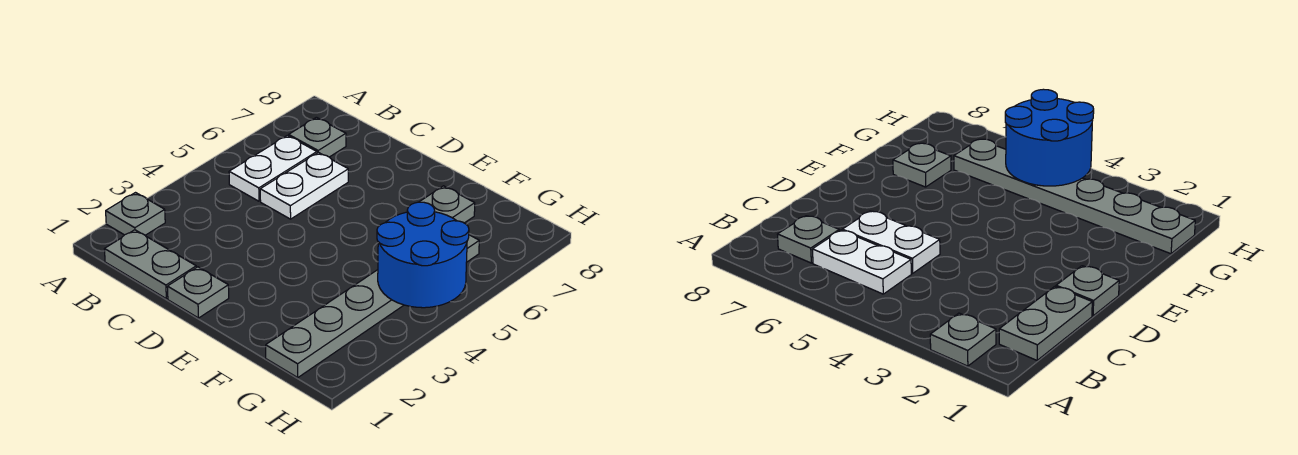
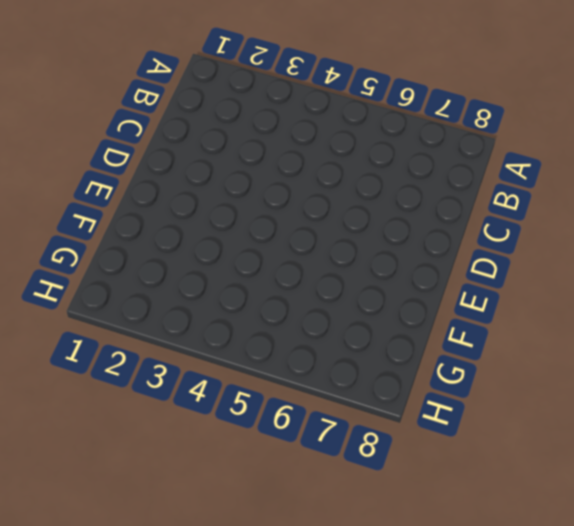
none -> grey 1x1 plate [106,193,165,235]
none -> grey 1x2 plate [105,230,196,299]

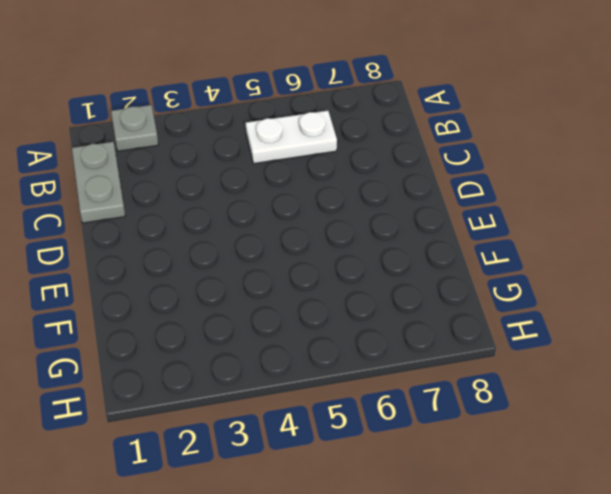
none -> grey 1x1 plate [289,117,346,157]
none -> white 1x2 plate [260,152,348,219]

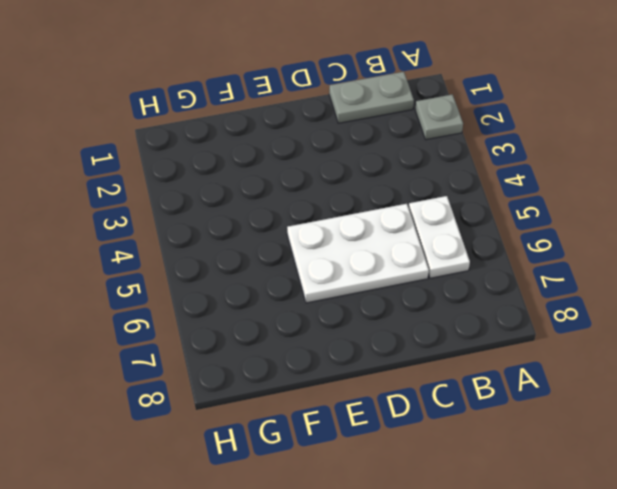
white 2x3 plate [287,204,429,303] -> white 1x2 plate [260,152,348,219]
none -> grey 1x1 plate [289,117,346,157]
none -> grey 1x1 plate [167,267,229,318]

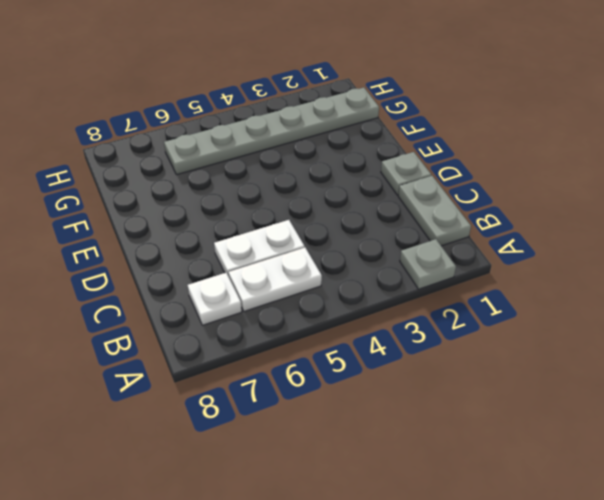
white 1x1 plate [188,273,242,325] -> grey 1x1 plate [289,117,346,157]
none -> grey 1x1 plate [420,186,475,223]
none -> blue 2x2 round brick [377,202,469,308]

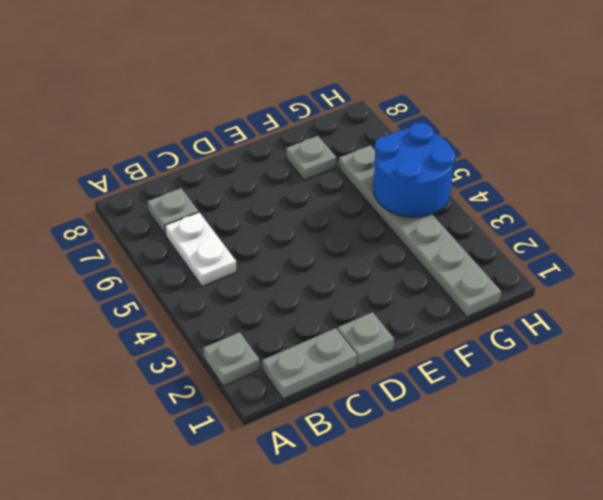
none -> white 1x2 plate [260,152,348,219]

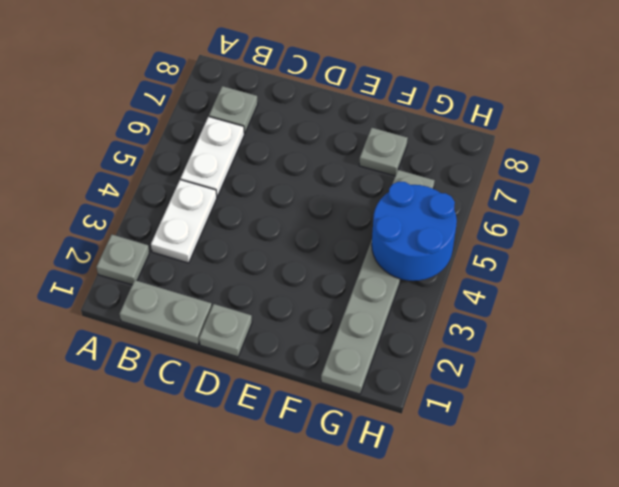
white 1x2 plate [151,180,217,263] -> white 1x2 plate moved to [260,152,348,219]

